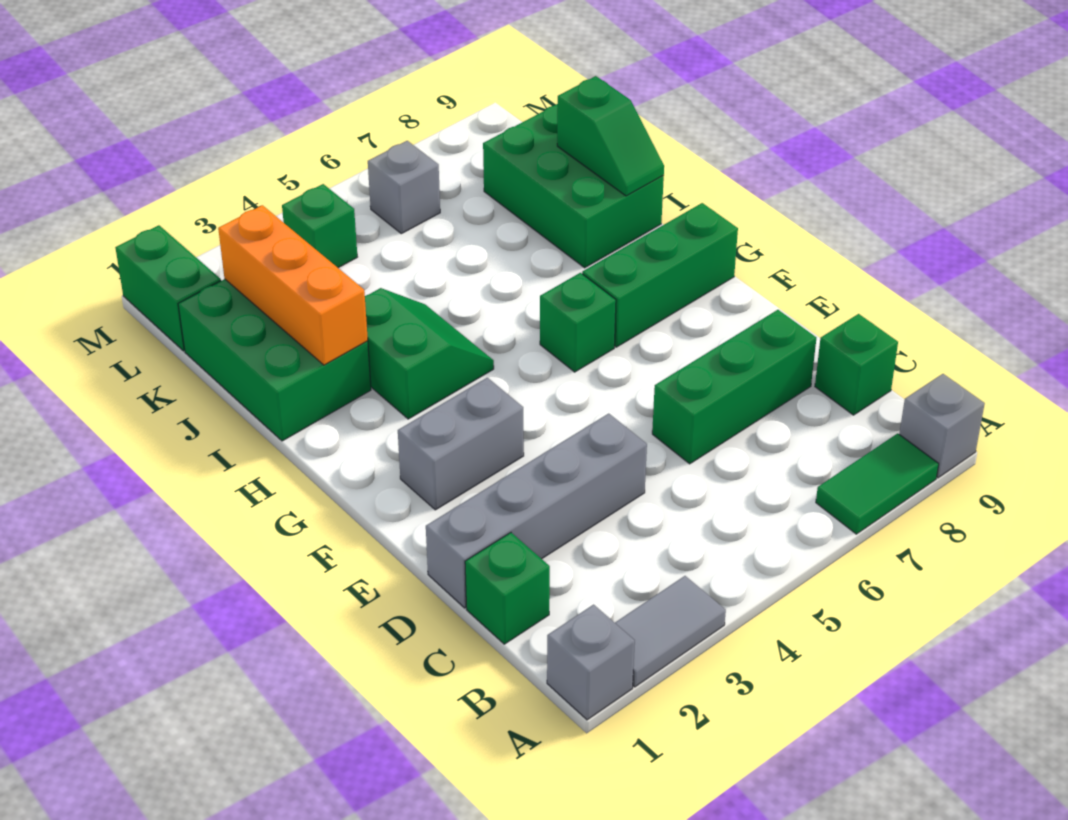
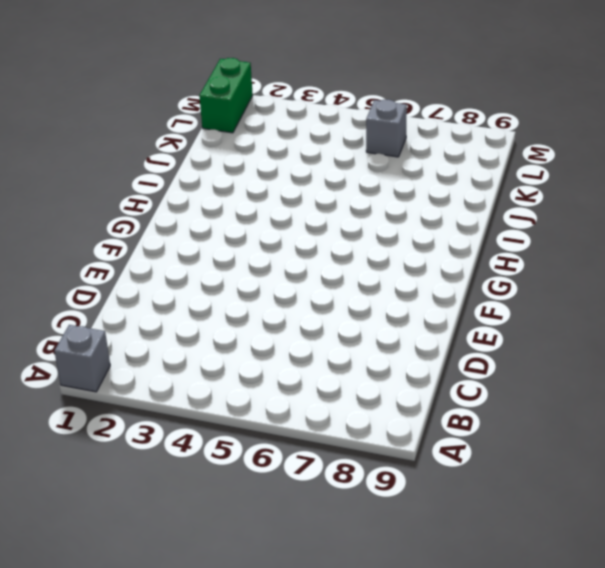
none -> grey 1x2 tile [615,576,726,687]
none -> green 1x2 tile [816,433,939,534]
none -> grey 1x1 brick [899,374,985,478]

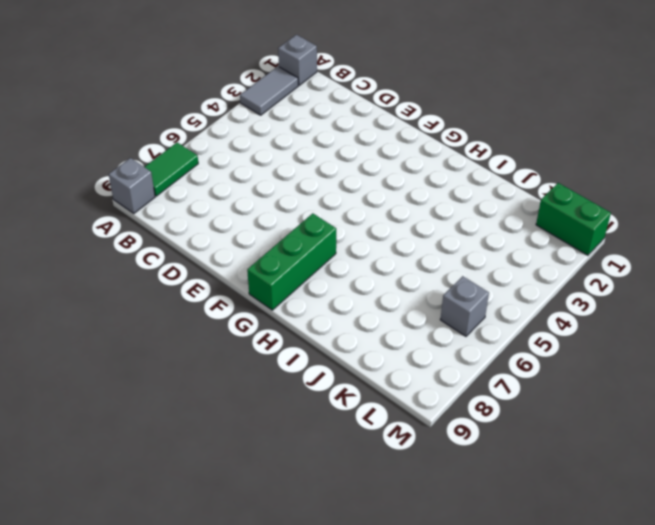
none -> green 1x1 brick [465,533,550,644]
none -> green 1x1 brick [815,314,898,415]
none -> grey 1x4 brick [426,414,647,608]

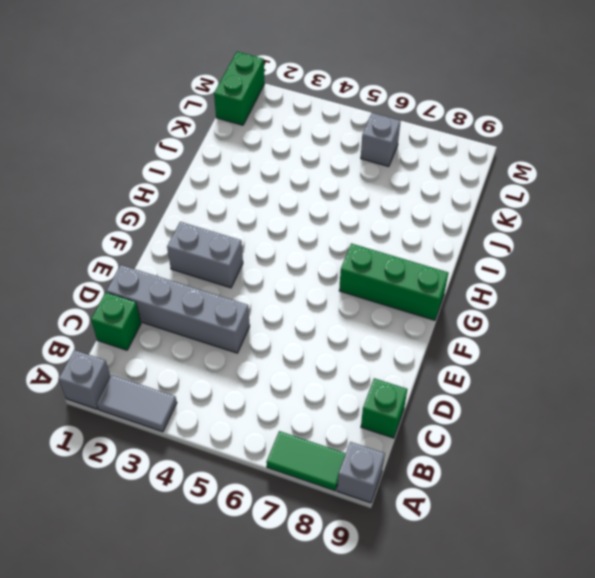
none -> green 1x3 brick [652,310,816,464]
none -> green 1x1 brick [540,273,616,372]
none -> green 2x2 slope [365,288,494,419]

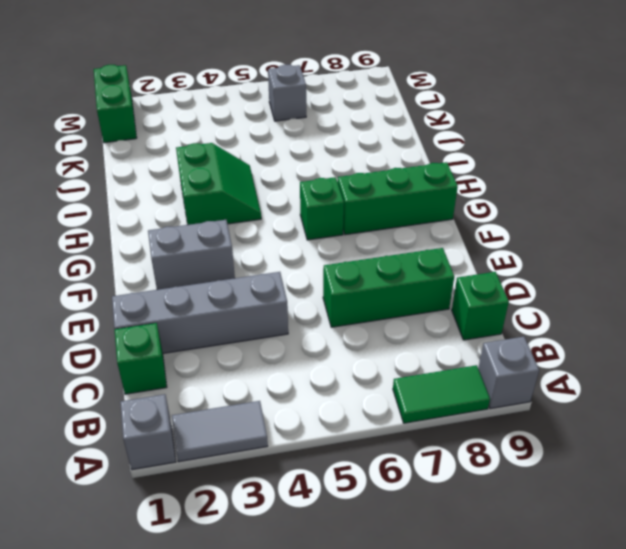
none -> green 2x3 brick [178,279,371,441]
none -> green 2x3 brick [483,104,664,268]
none -> green 1x1 brick [282,184,357,268]

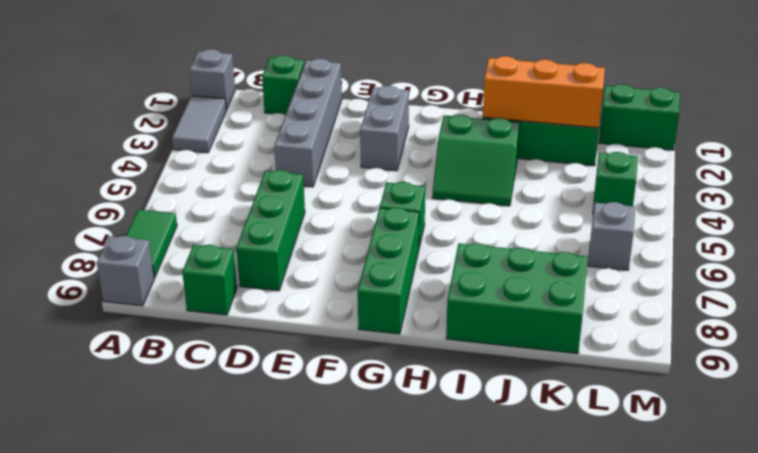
none -> green 1x2 slope [557,76,664,196]

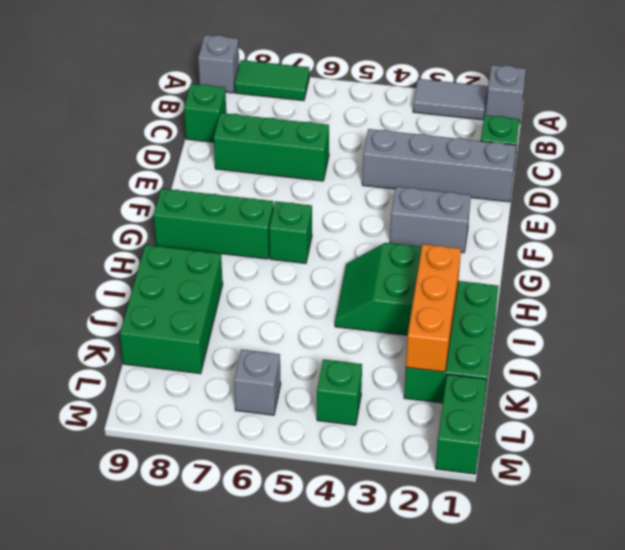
none -> green 1x2 slope [557,76,664,196]

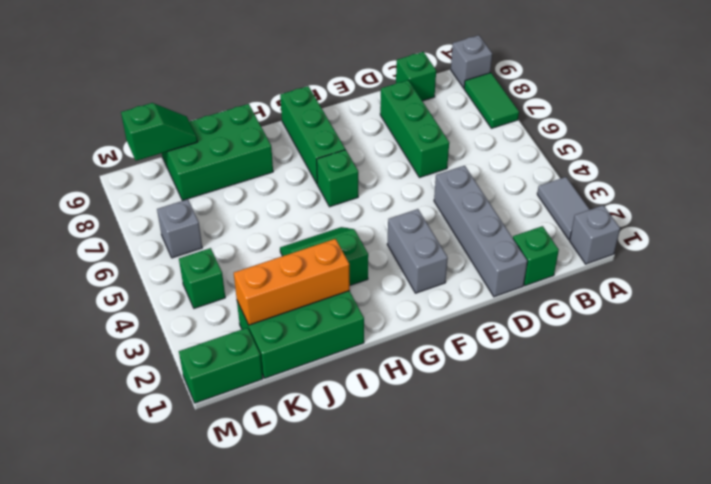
green 1x2 slope [121,103,198,161] -> green 1x2 slope moved to [557,76,664,196]

